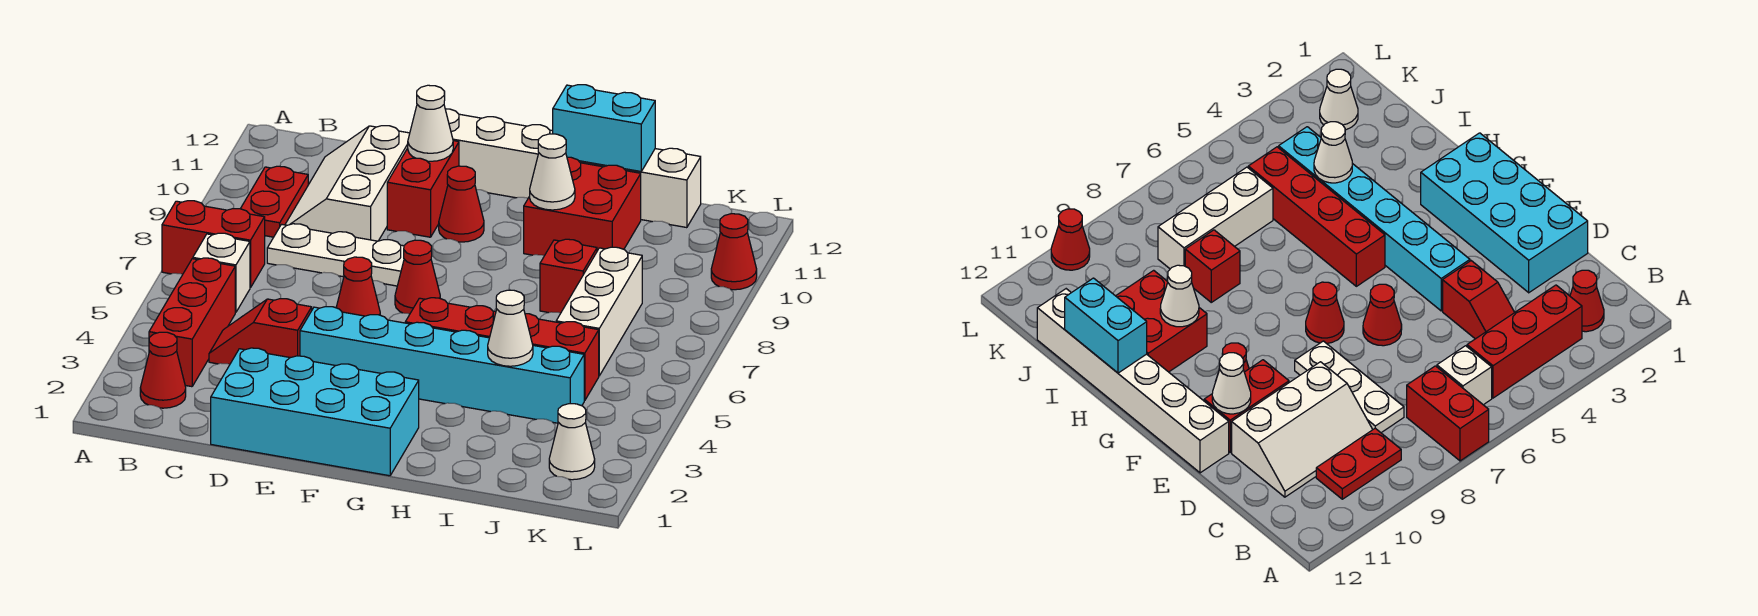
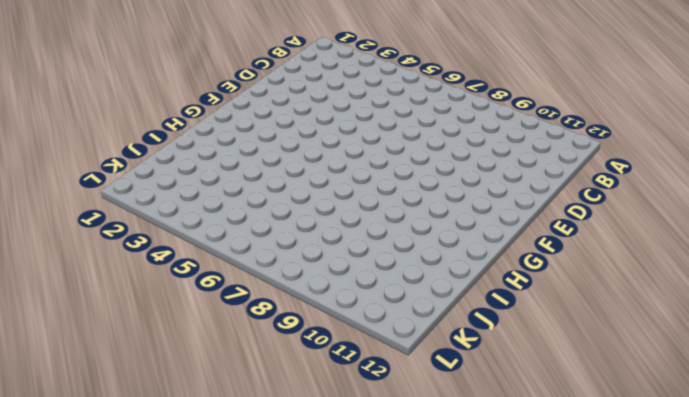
none -> red 1x2 brick [162,201,265,288]
none -> red 1x1 cone [140,332,186,408]
none -> red 1x3 brick [149,258,235,387]

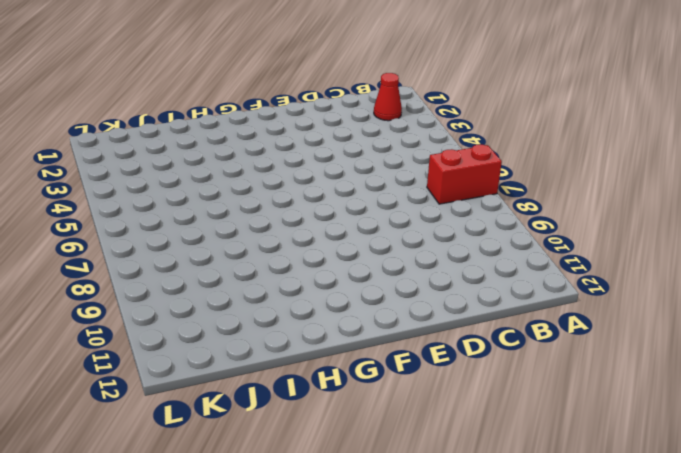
none -> red 1x3 brick [149,258,235,387]
none -> white 1x1 brick [193,233,250,312]
none -> red 1x2 plate [241,166,308,237]

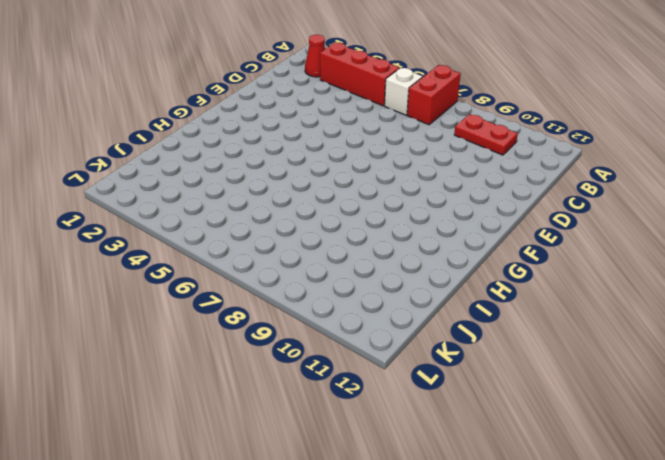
none -> red 1x2 slope [209,299,312,364]
none -> white 1x3 plate [267,224,404,286]
none -> white 2x3 slope [285,126,410,241]

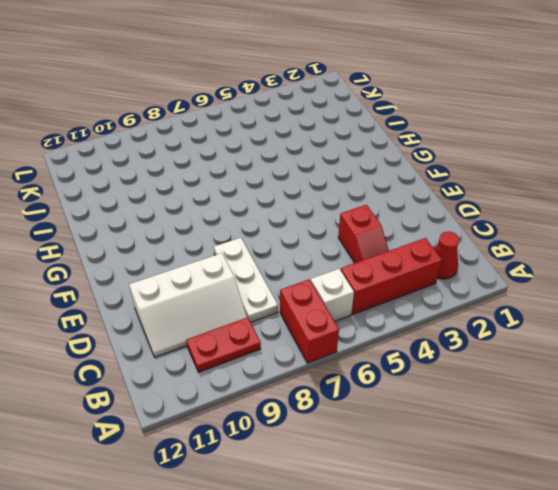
none -> cyan 2x4 brick [211,348,419,476]
none -> cyan 1x6 brick [300,307,584,423]
none -> red 1x1 cone [336,257,380,316]

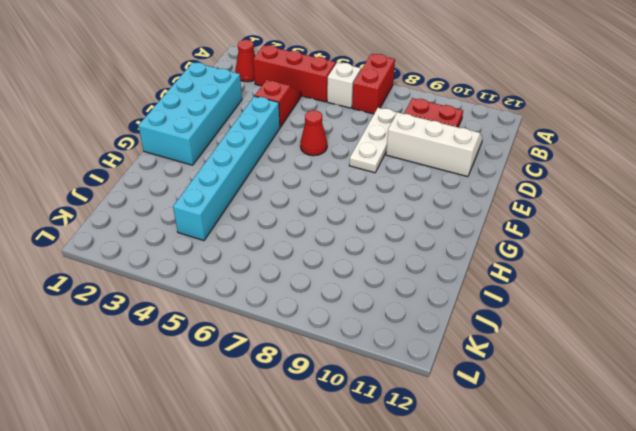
none -> red 1x2 brick [387,141,459,237]
none -> white 1x6 brick [445,109,701,228]
none -> red 1x1 cone [395,240,440,314]

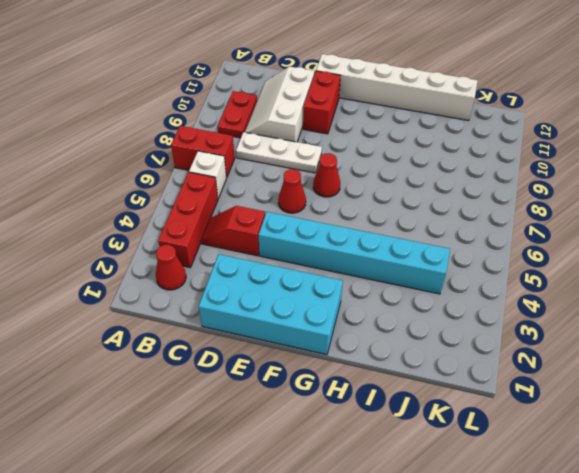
none -> red 1x1 cone [439,166,484,242]
none -> red 1x4 brick [405,298,599,401]
none -> red 2x2 brick [524,157,641,256]

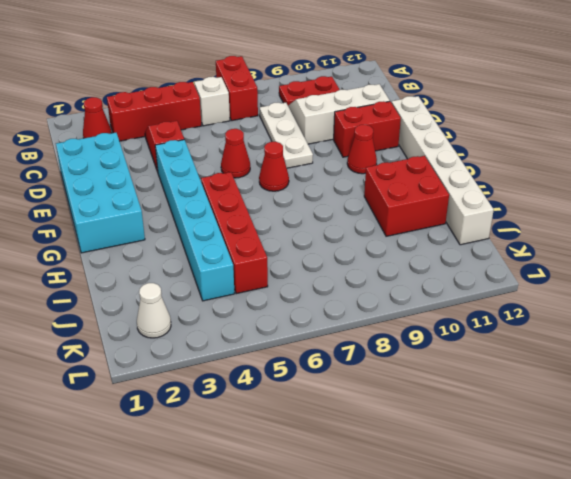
none -> red 1x1 brick [540,239,597,313]
none -> white 1x3 brick [556,247,642,376]
none -> red 1x1 cone [711,213,757,290]

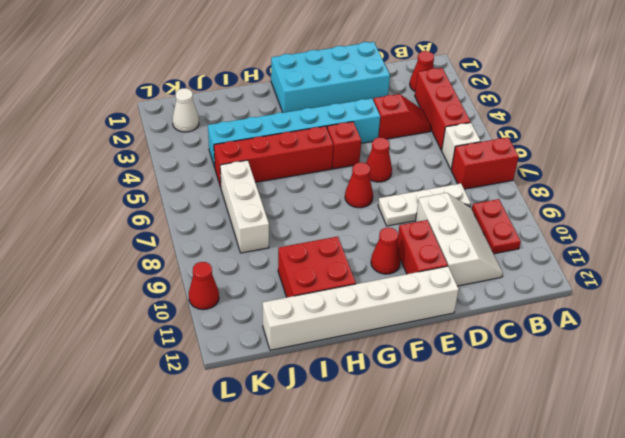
red 1x1 brick [327,122,361,169] -> red 1x1 brick moved to [540,239,597,313]
none -> white 1x1 cone [408,85,453,161]
none -> white 1x1 cone [530,134,575,210]
none -> cyan 1x2 brick [553,85,655,171]

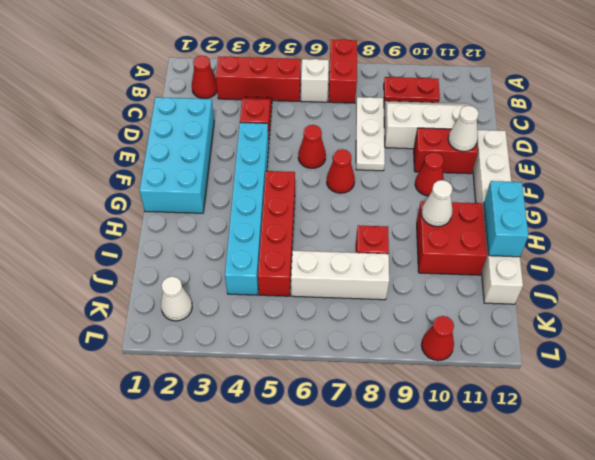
none -> white 1x1 cone [488,290,533,366]

